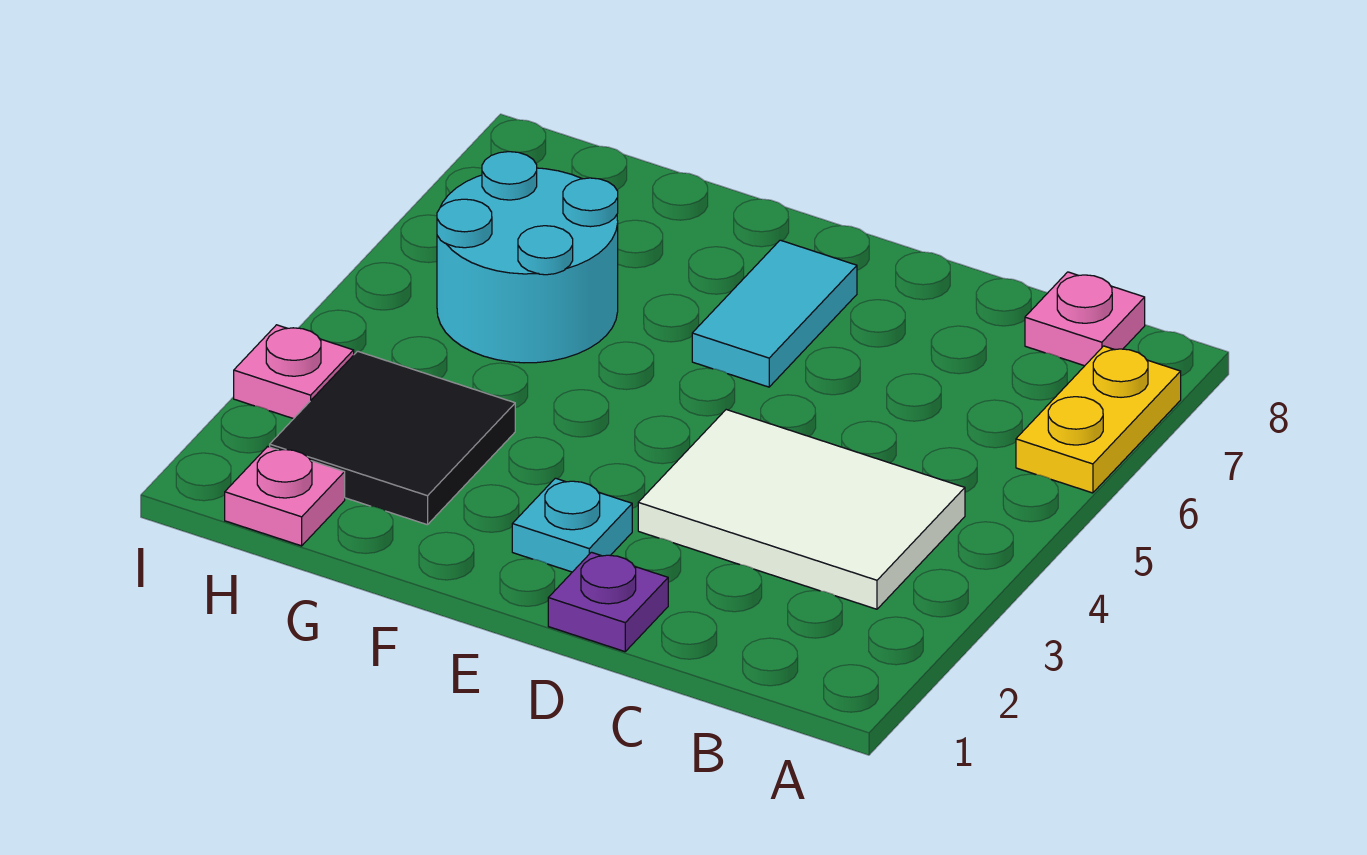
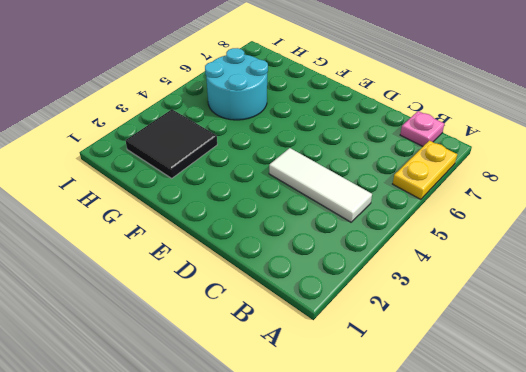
white 1x3 tile [269,148,372,222] -> white 2x3 tile [638,410,965,609]
none -> purple 1x1 plate [548,552,668,652]
none -> cyan 1x1 plate [512,478,632,572]

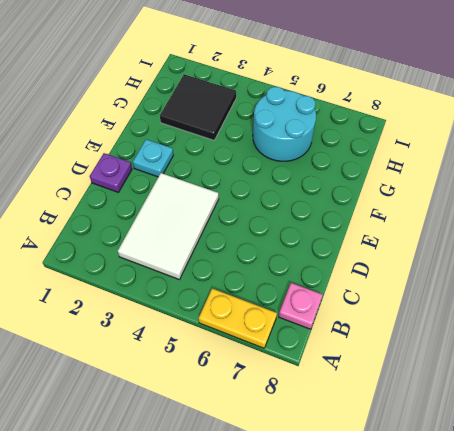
none -> cyan 1x2 tile [692,240,857,387]
none -> pink 1x1 plate [225,447,345,546]

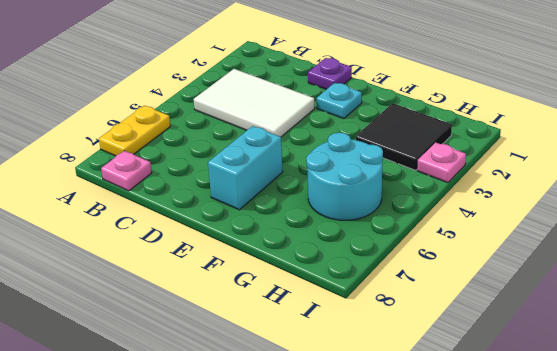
cyan 1x2 brick [208,126,283,210] -> cyan 1x2 tile [692,240,857,387]
none -> pink 1x1 plate [225,447,345,546]

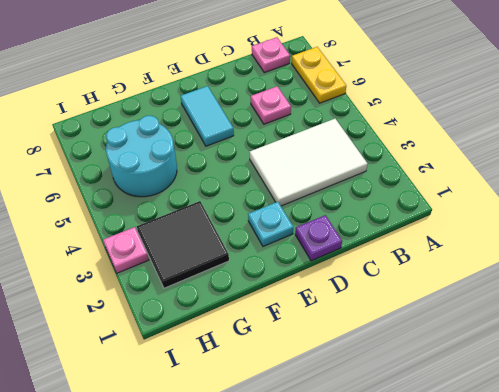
pink 1x1 plate [251,86,291,124] -> pink 1x1 plate moved to [225,447,345,546]

